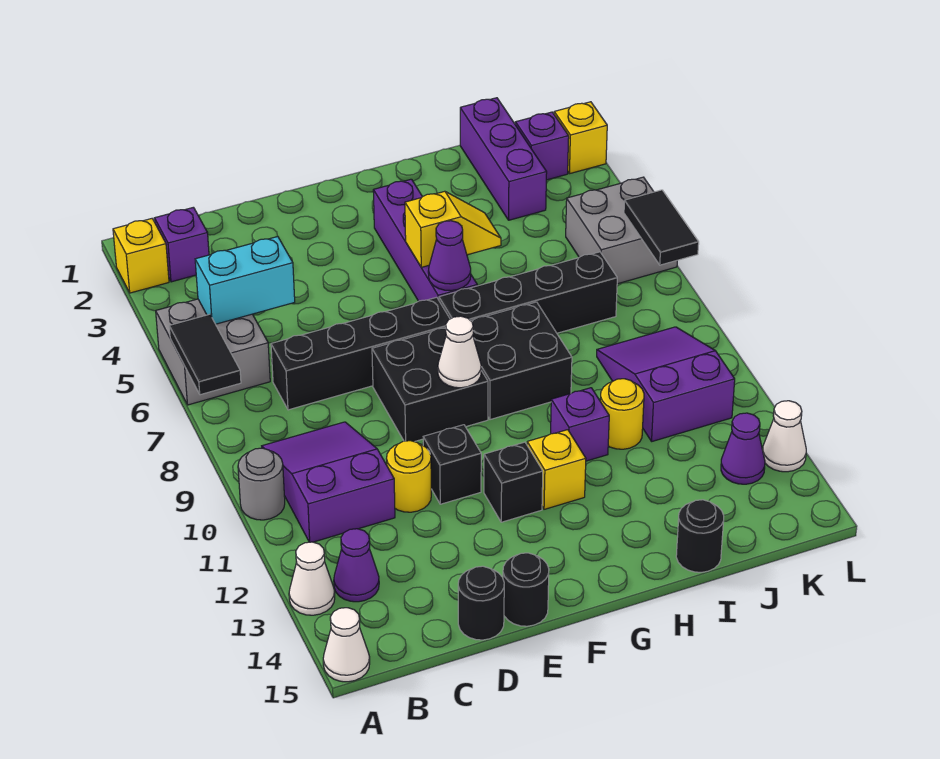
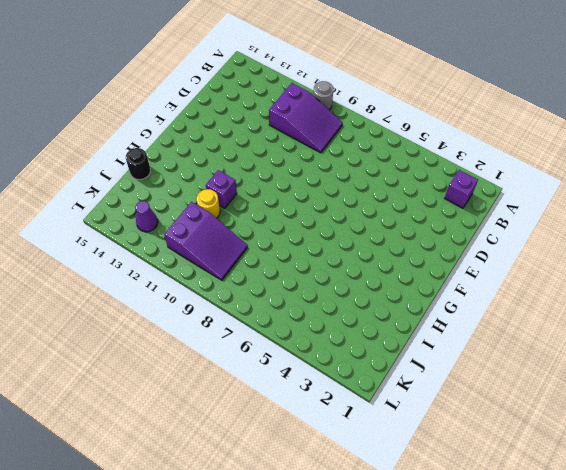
none -> yellow 1x1 brick [113,219,169,293]
none -> grey 2x2 brick [156,299,270,405]
none -> white 1x1 cone [289,542,335,615]
none -> white 1x1 cone [323,608,370,682]

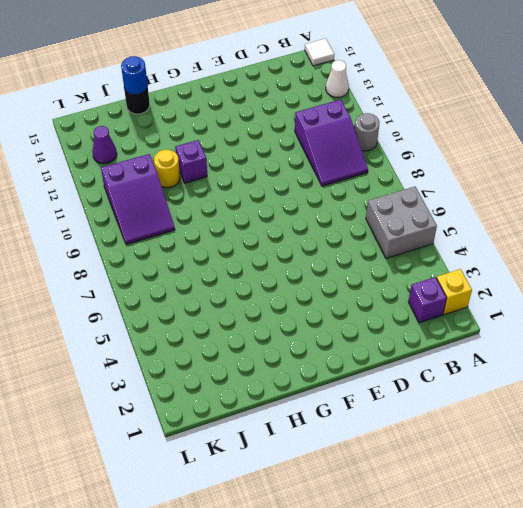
white 1x1 tile [305,38,334,66] -> white 1x1 cone [323,608,370,682]
blue 1x1 round brick [121,56,148,95] -> none
none -> purple 1x1 cone [334,529,379,602]
none -> black 1x4 brick [271,297,450,410]
none -> yellow 1x1 round brick [387,441,431,512]
none -> black 1x1 round brick [458,566,504,640]

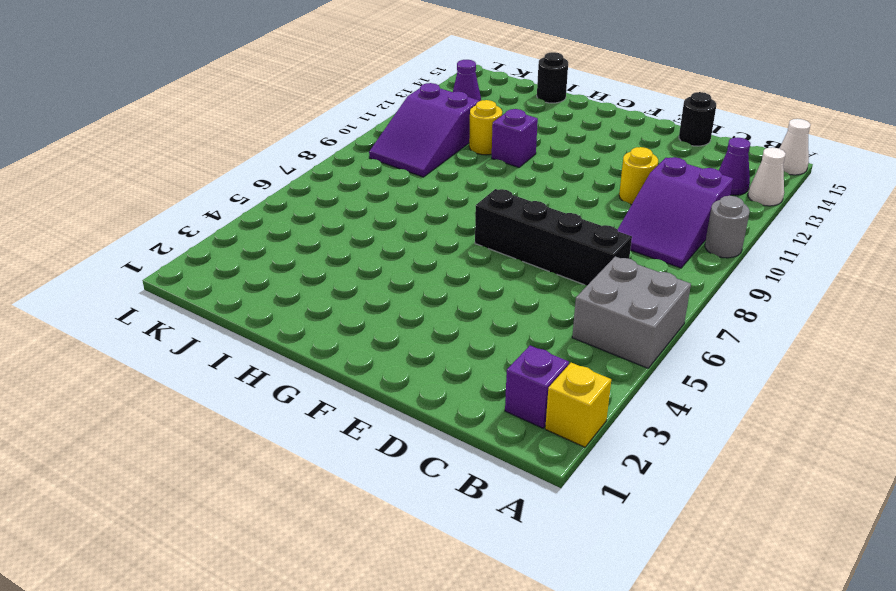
none -> black 2x2 brick [372,328,488,442]
none -> black 1x1 brick [423,425,481,504]
none -> black 1x1 round brick [503,553,549,626]
none -> black 1x1 brick [484,442,543,522]

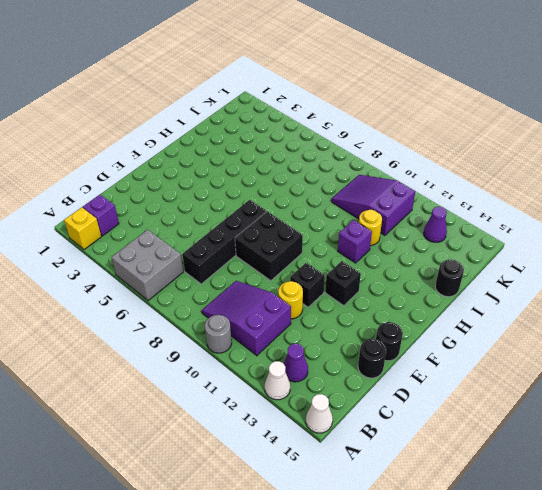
none -> purple 1x4 brick [373,179,477,301]
none -> black 1x4 brick [439,252,617,333]
none -> black 2x2 brick [471,302,572,420]
none -> yellow 1x1 brick [527,430,586,509]

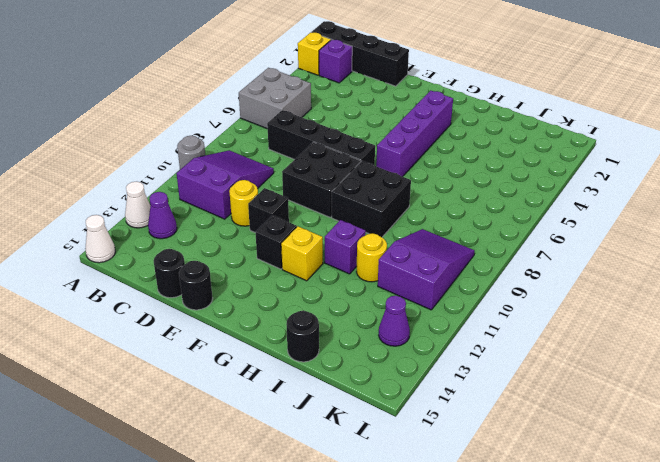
black 1x4 brick [312,21,409,86] -> black 1x4 brick moved to [439,252,617,333]
none -> purple 1x3 brick [460,98,547,220]
none -> purple 1x1 brick [515,112,569,180]
none -> grey 2x2 brick [566,177,677,284]
none -> yellow 1x1 brick [554,102,607,174]

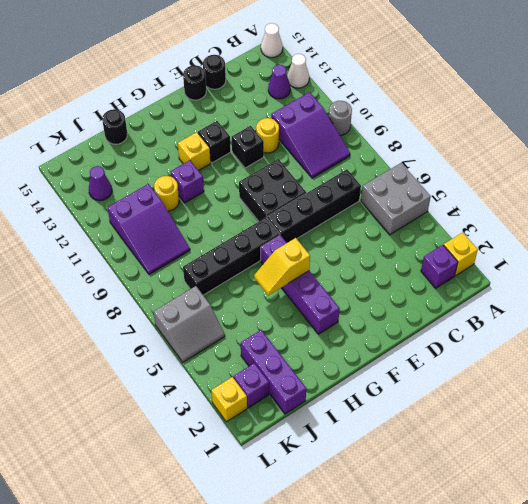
grey 2x2 slope [154,286,225,362] -> grey 2x2 brick [566,177,677,284]
none -> black 2x2 brick [471,302,572,420]
none -> white 1x1 cone [763,401,806,472]
none -> black 1x2 tile [169,314,241,395]
none -> cyan 1x2 brick [195,236,295,324]

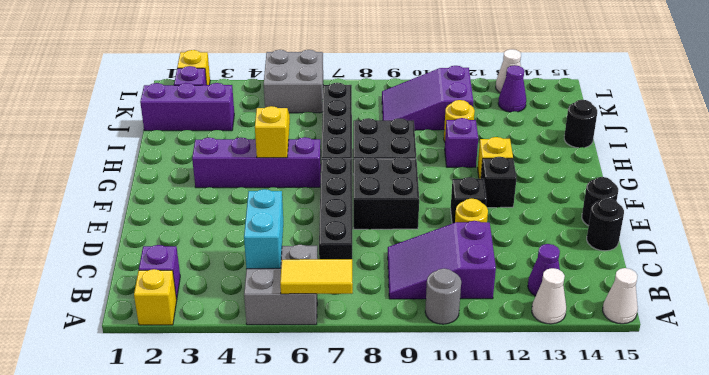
yellow 1x2 tile [280,259,353,294] -> black 1x2 tile [169,314,241,395]
none -> white 1x1 cone [438,316,481,388]
none -> purple 1x1 cone [428,221,471,291]
none -> black 1x2 tile [624,190,699,265]

